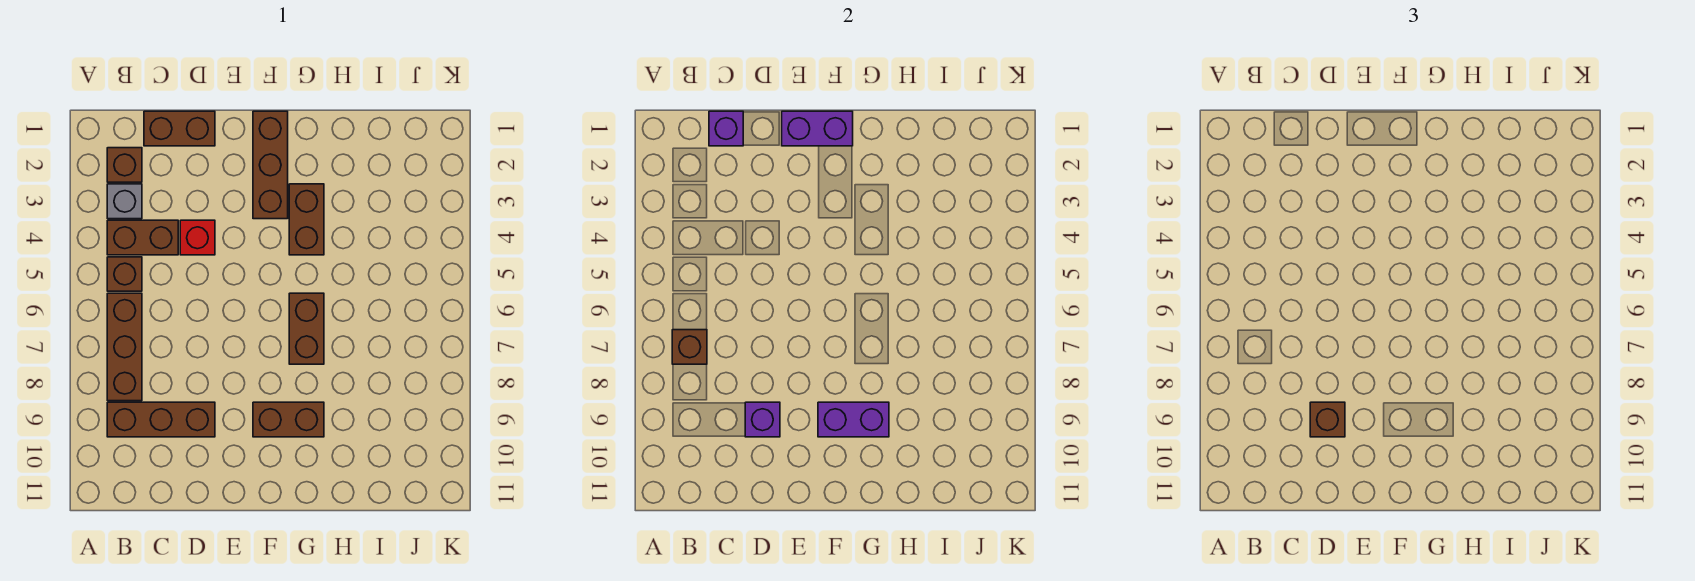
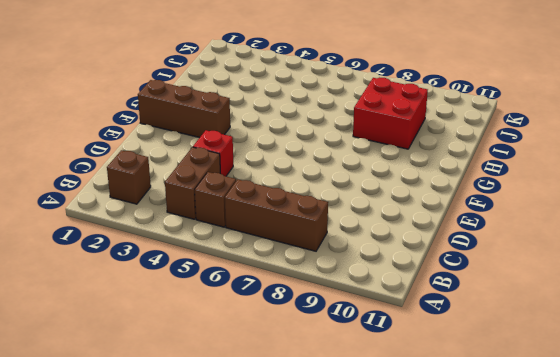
red 2x2 brick [353,78,428,149] -> none
none -> grey 1x1 brick [107,184,142,219]
none -> brown 1x3 brick [107,402,215,437]
none -> brown 1x2 brick [144,111,215,146]

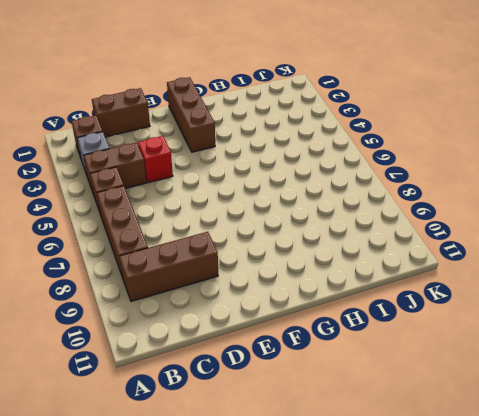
none -> brown 1x2 brick [253,402,324,437]
none -> brown 1x2 brick [289,184,324,255]
none -> brown 1x2 brick [289,293,324,364]

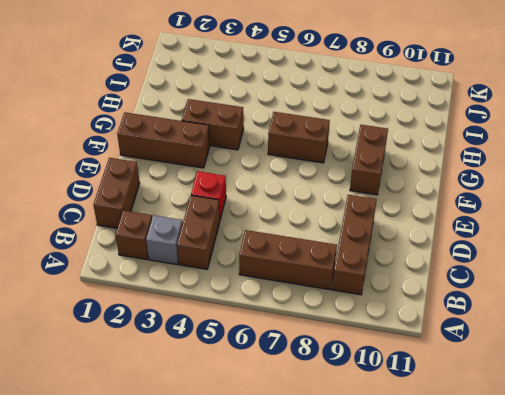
none -> brown 1x1 brick [107,257,142,291]
none -> brown 1x1 brick [672,330,707,364]
none -> purple 1x1 brick [709,111,743,146]

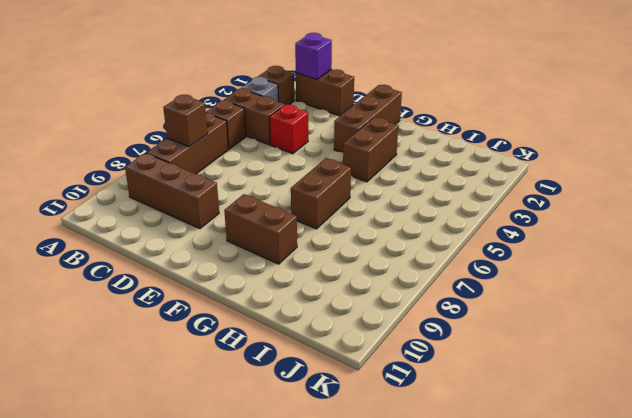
none -> purple 1x1 brick [745,402,780,437]
none -> purple 1x2 brick [782,111,853,146]
none -> purple 1x2 brick [818,402,889,437]

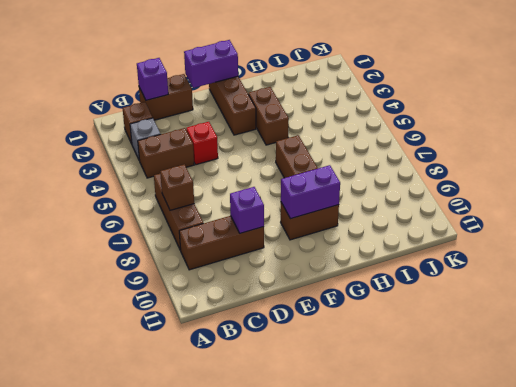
none -> brown 1x1 brick [107,257,142,291]
none -> brown 1x1 brick [1310,402,1345,437]

